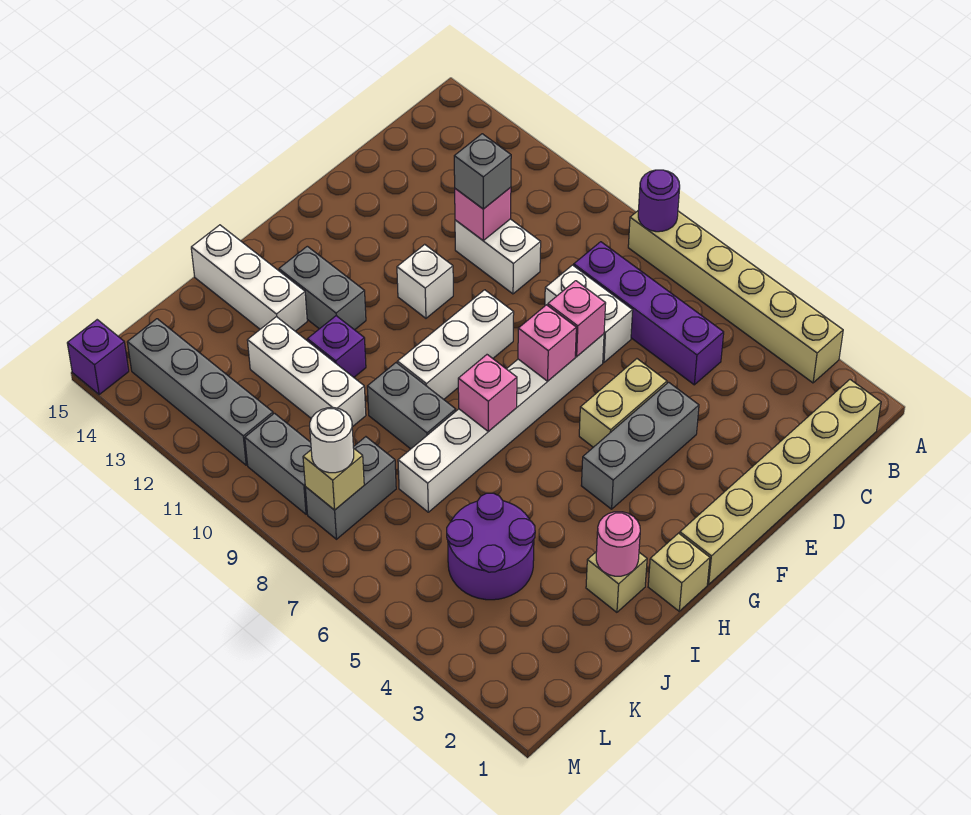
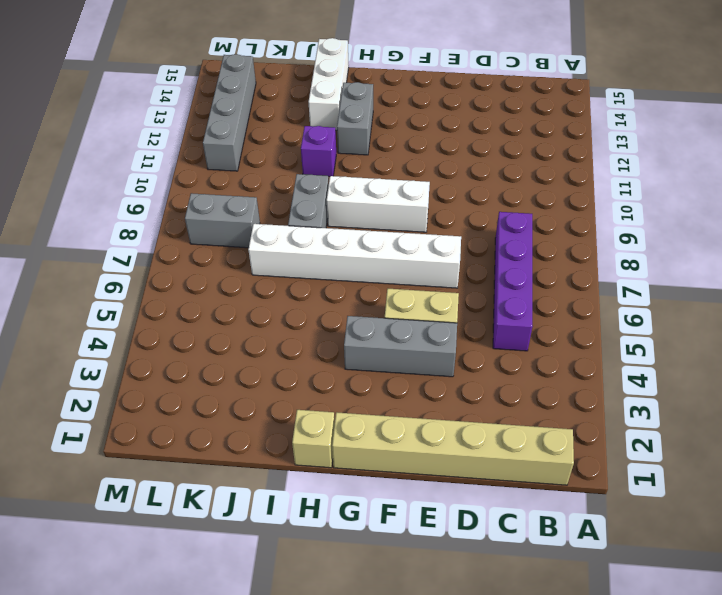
none -> tan 1x6 brick [628,211,843,383]
none -> white 1x2 brick [545,265,633,362]
none -> white 1x2 brick [455,219,541,294]
none -> white 1x1 brick [397,244,453,318]

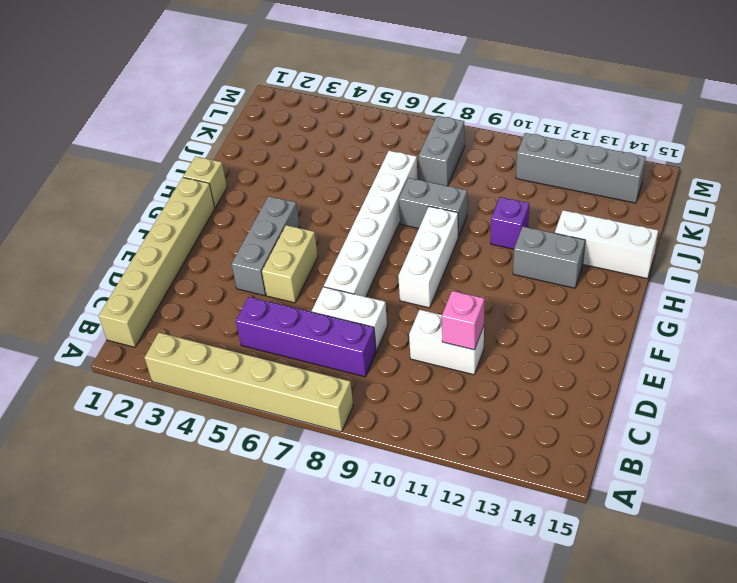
none -> white 1x1 brick [397,244,453,318]
none -> tan 1x1 brick [586,551,647,612]
none -> purple 2x2 round brick [447,493,535,600]
none -> white 1x3 brick [247,317,366,427]

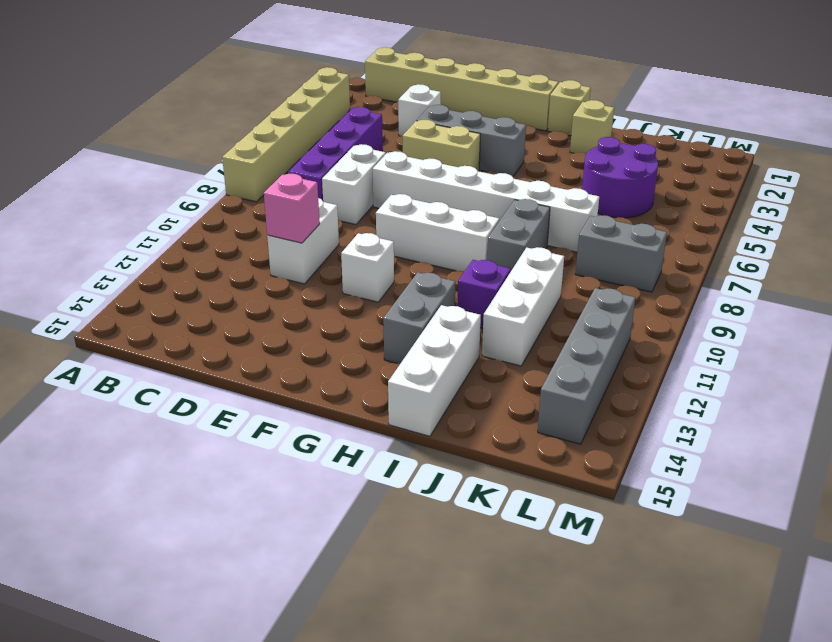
white 1x1 brick [398,84,441,136] -> none
none -> grey 1x2 brick [245,413,311,514]
none -> purple 1x1 brick [67,320,129,395]
none -> purple 1x1 round brick [638,170,680,232]
none -> pink 1x1 brick [548,281,606,356]

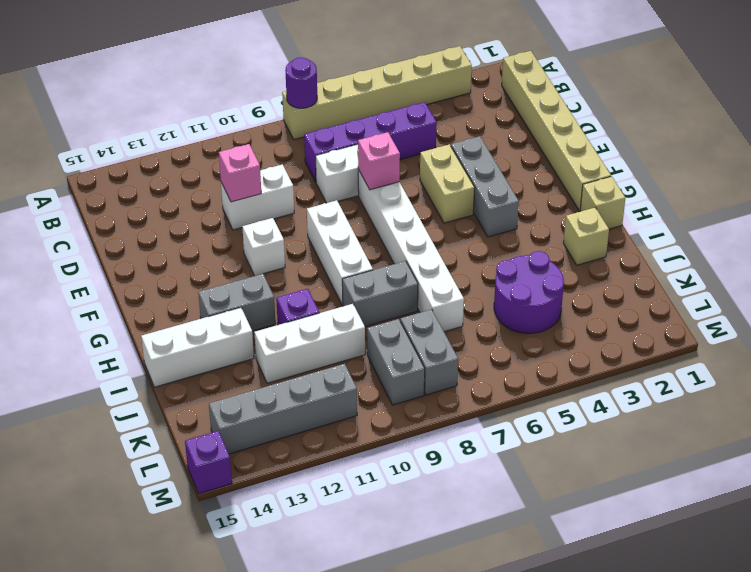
grey 1x2 brick [367,319,425,405] -> grey 1x2 brick turned to [245,413,311,514]
none -> pink 1x1 brick [518,305,576,381]
none -> pink 1x1 brick [458,355,517,431]
none -> pink 1x1 round brick [596,512,640,576]
none -> tan 1x1 brick [303,449,364,510]

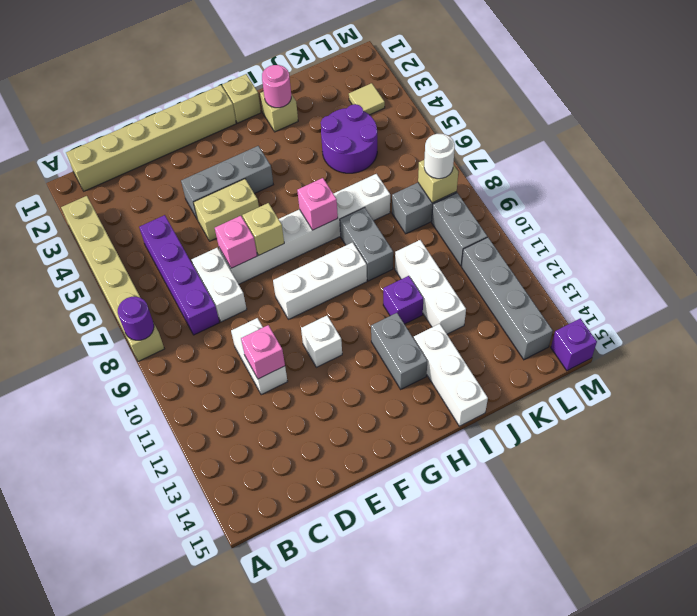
tan 1x1 brick [243,203,284,255] -> pink 1x1 brick [518,305,576,381]
tan 1x1 tile [349,83,385,115] -> none
none -> grey 1x1 brick [454,134,511,209]

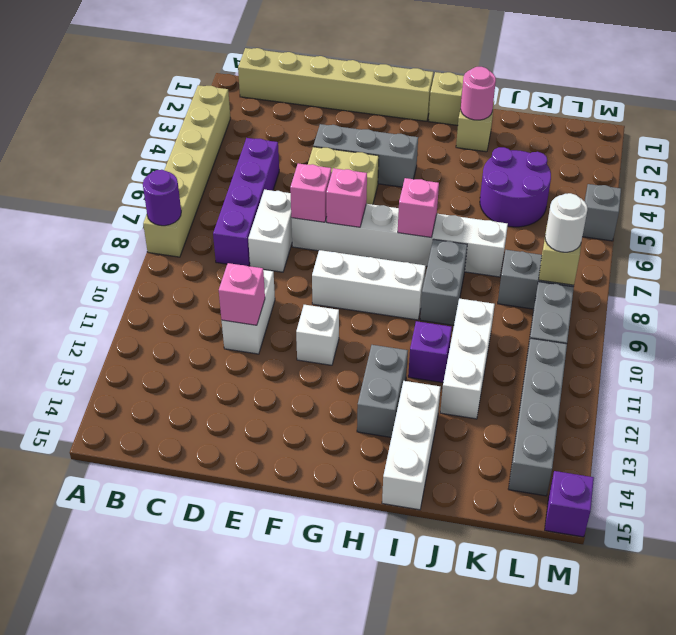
grey 1x1 brick [582,184,621,241] -> grey 1x1 brick moved to [454,134,511,209]

